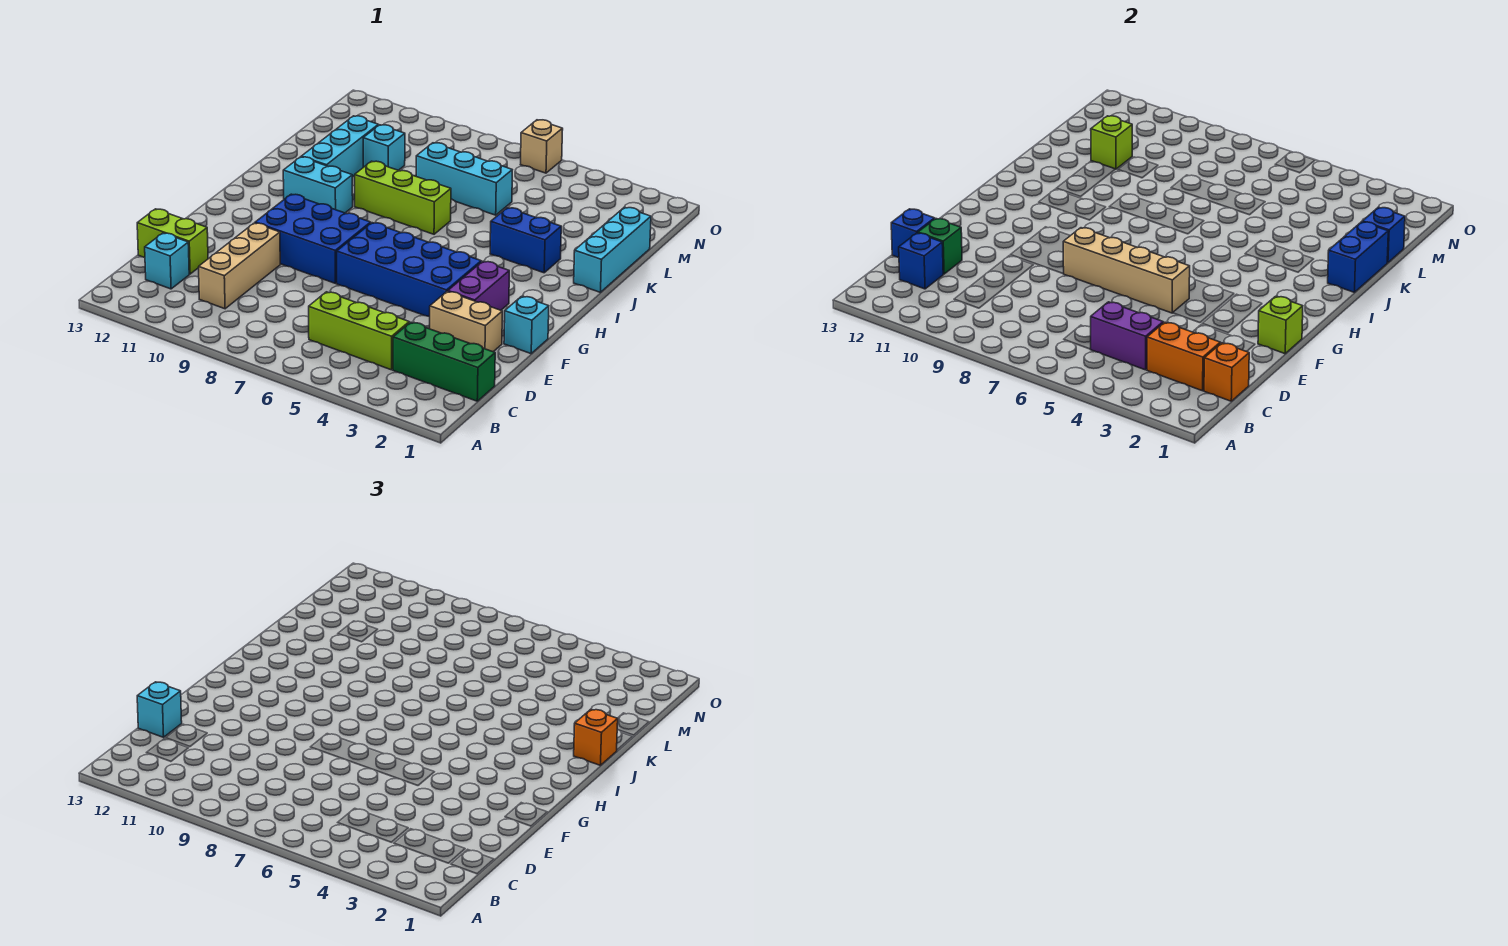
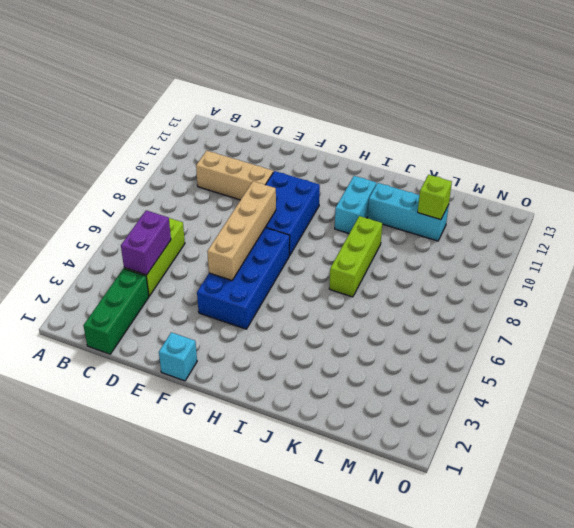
none -> cyan 1x1 brick [145,233,189,289]
none -> lime 1x2 brick [137,209,208,274]
none -> tan 1x2 brick [430,291,502,352]
none -> purple 1x2 brick [448,261,509,310]

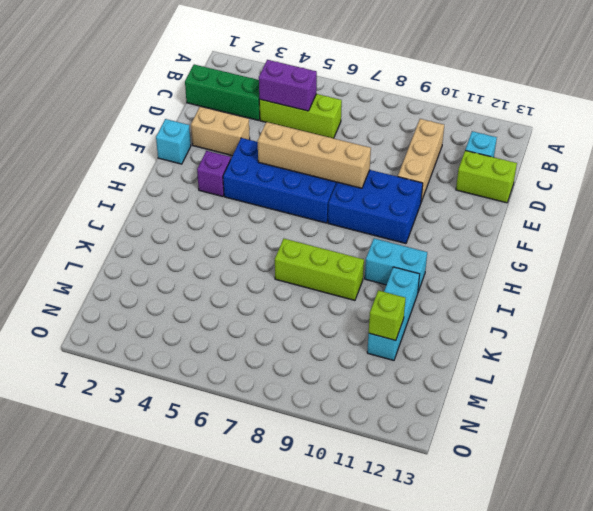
purple 1x1 brick [197,151,231,197] -> purple 1x2 brick [448,261,509,310]
none -> cyan 1x3 brick [574,207,651,292]
none -> blue 1x2 brick [490,208,561,273]
none -> cyan 1x3 brick [416,143,512,215]
none -> cyan 1x1 brick [363,125,405,170]

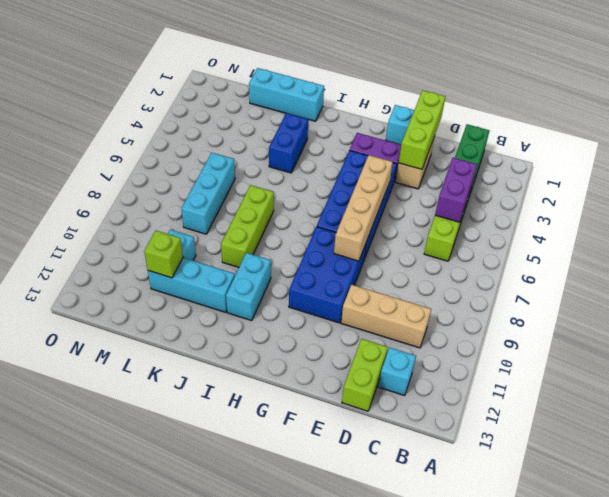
lime 1x3 brick [399,90,445,169] -> none
none -> tan 1x1 brick [521,120,563,173]
none -> orange 1x1 brick [1204,343,1249,401]
none -> orange 1x2 brick [1147,322,1220,391]
none -> blue 1x1 brick [899,233,943,289]

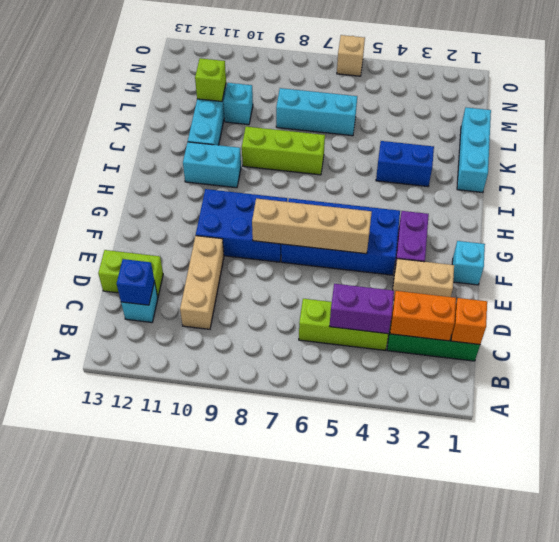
none -> green 1x1 brick [918,219,962,274]
none -> blue 1x1 brick [891,209,935,257]
none -> lime 1x1 brick [1258,296,1303,354]
none -> blue 1x2 brick [1328,222,1388,292]

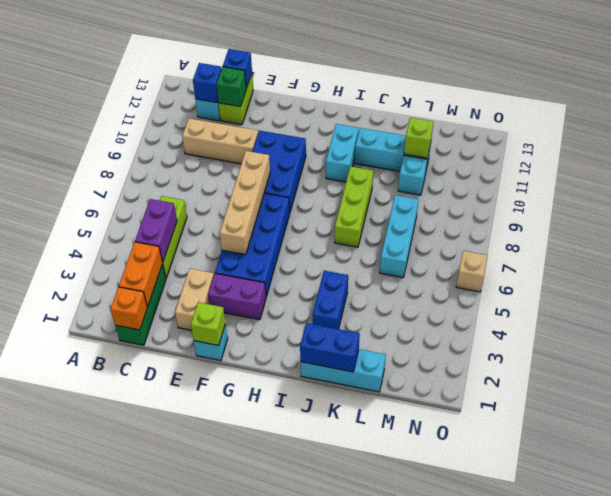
none -> blue 1x1 brick [1362,207,1405,263]
none -> cyan 1x1 brick [137,682,182,737]
none -> orange 1x1 brick [574,709,618,765]

